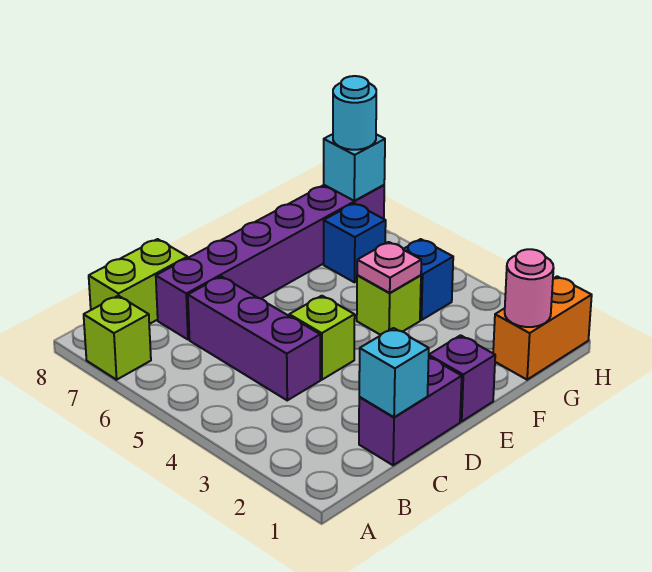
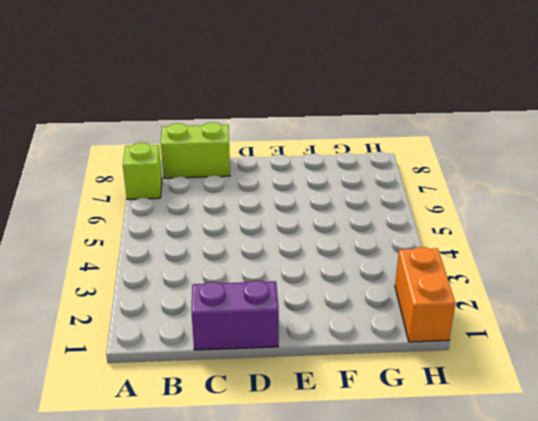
orange 1x2 brick [395,247,455,342] -> orange 1x2 brick turned to [493,276,592,380]
none -> purple 1x3 brick [188,276,320,400]
none -> purple 1x6 brick [156,185,384,340]
none -> lime 1x1 brick [289,296,355,380]

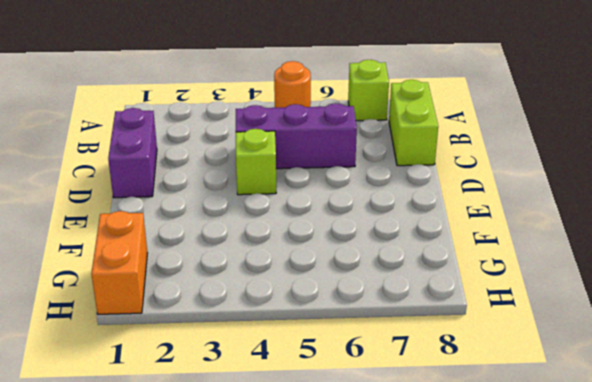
orange 1x1 round brick [274,61,311,108] -> none
none -> purple 1x6 brick [156,185,384,340]
none -> purple 1x1 brick [429,335,495,422]
none -> lime 1x1 brick [357,275,421,335]

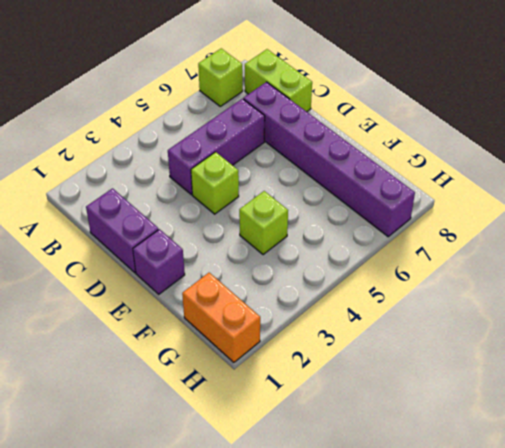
none -> blue 1x1 brick [403,239,453,320]
none -> blue 1x1 brick [324,203,386,282]
none -> cyan 1x1 brick [359,328,429,417]

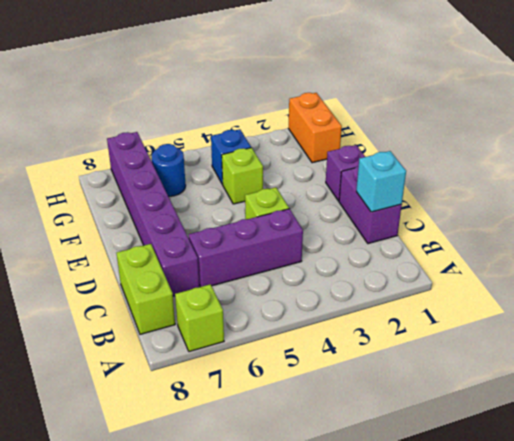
blue 1x1 round brick [152,144,186,196] -> blue 1x1 brick [324,203,386,282]
none -> pink 1x1 plate [357,242,421,293]
none -> pink 1x1 round brick [505,249,554,327]
none -> cyan 1x1 brick [324,134,385,201]

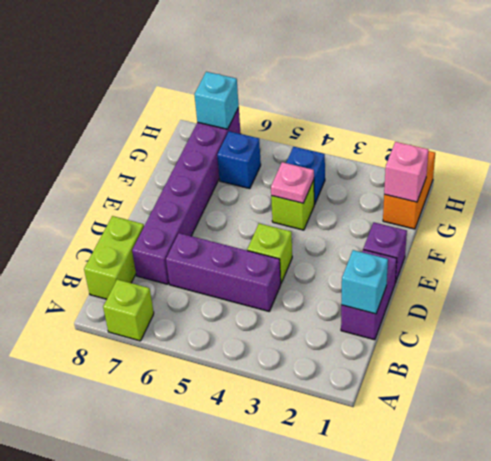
pink 1x1 brick [384,142,428,202] -> pink 1x1 round brick [505,249,554,327]
none -> cyan 1x1 round brick [333,76,376,150]

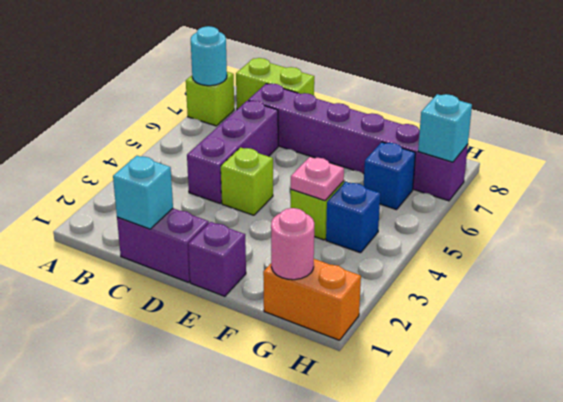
cyan 1x1 round brick [191,26,227,86] -> cyan 1x1 round brick moved to [333,76,376,150]

